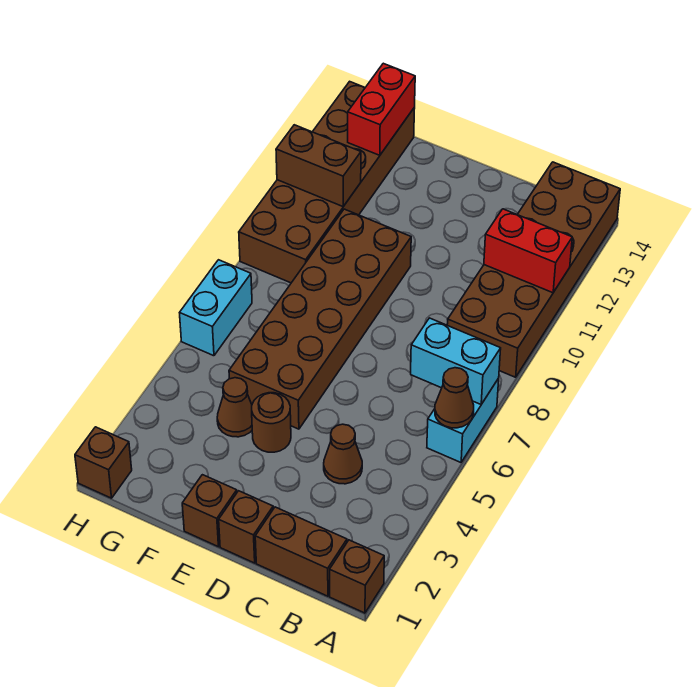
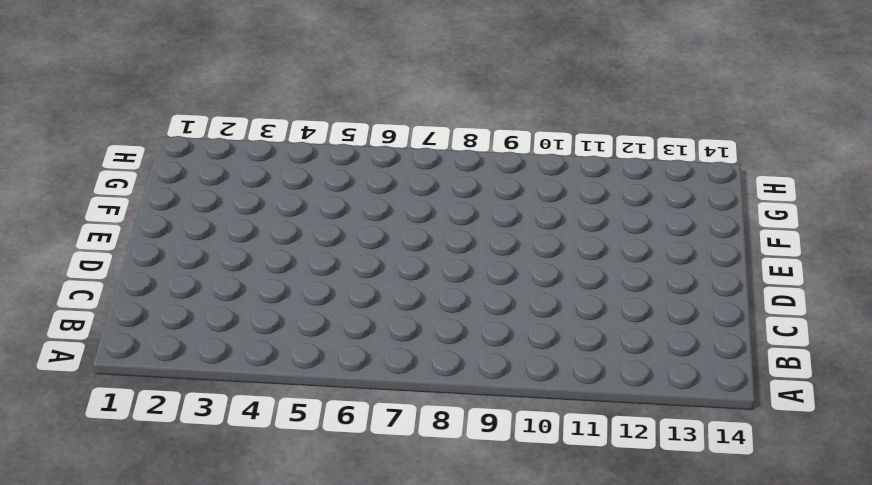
none -> brown 1x1 brick [330,540,384,613]
none -> cyan 1x2 brick [427,378,499,462]
none -> brown 2x6 brick [447,162,620,377]

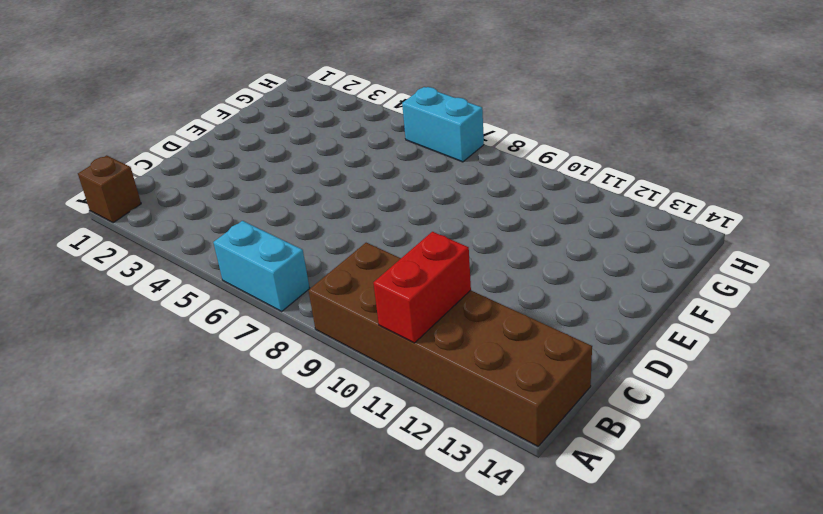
none -> brown 1x2 brick [255,507,347,596]
none -> brown 1x1 cone [324,424,362,484]
none -> brown 1x1 brick [219,491,273,563]

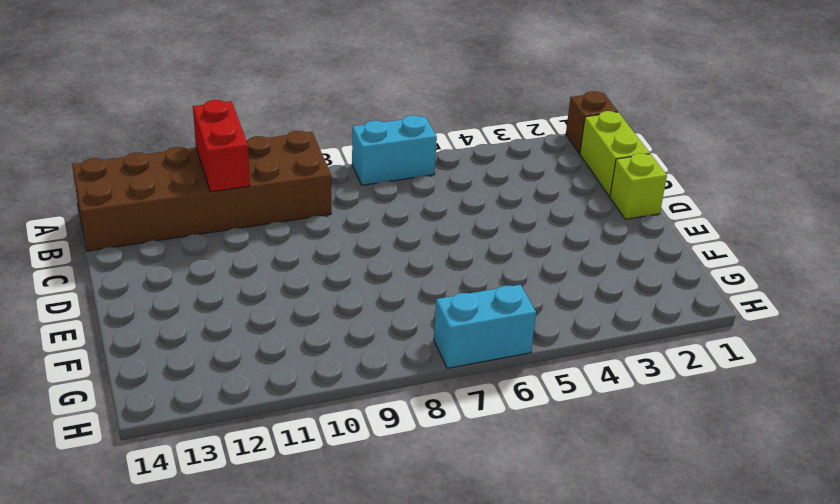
lime 1x2 brick [580,111,650,196] -> brown 1x2 brick [255,507,347,596]
lime 1x1 brick [610,153,667,219] -> brown 1x1 brick [219,491,273,563]
none -> brown 1x1 cone [324,424,362,484]
none -> brown 1x1 brick [182,475,237,547]
none -> brown 1x1 round brick [252,393,291,452]

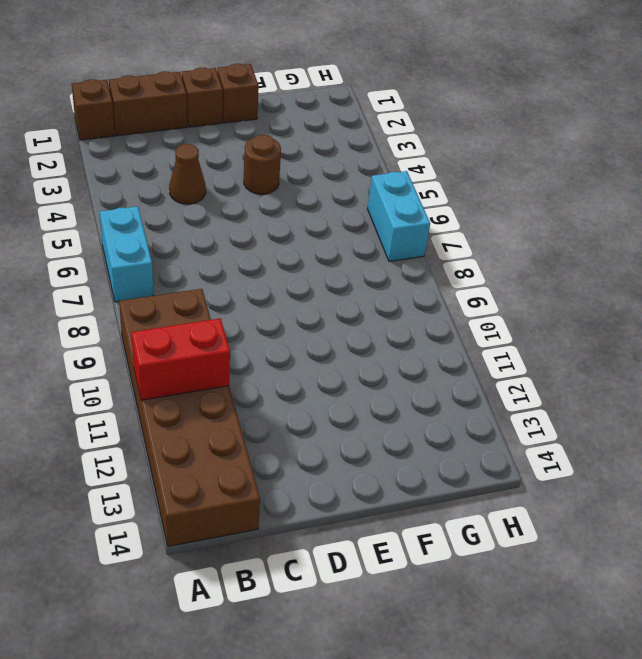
none -> brown 2x6 brick [229,209,411,429]
none -> brown 1x1 cone [217,378,252,437]
none -> brown 2x6 brick [239,81,415,283]

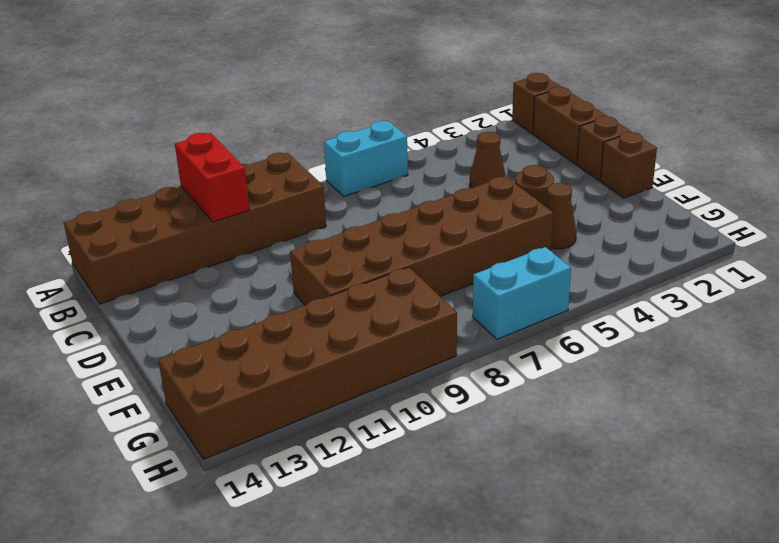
none -> brown 1x1 brick [75,427,132,498]
none -> brown 1x1 cone [435,368,474,428]
none -> cyan 1x2 brick [411,318,501,404]

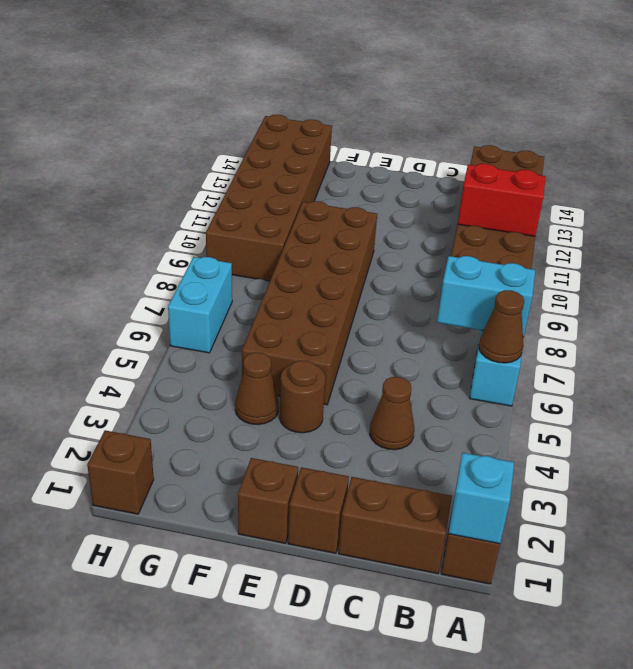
cyan 1x1 brick [448,453,514,544] -> none
none -> brown 1x2 brick [276,125,361,206]
none -> red 1x2 brick [348,63,415,155]

